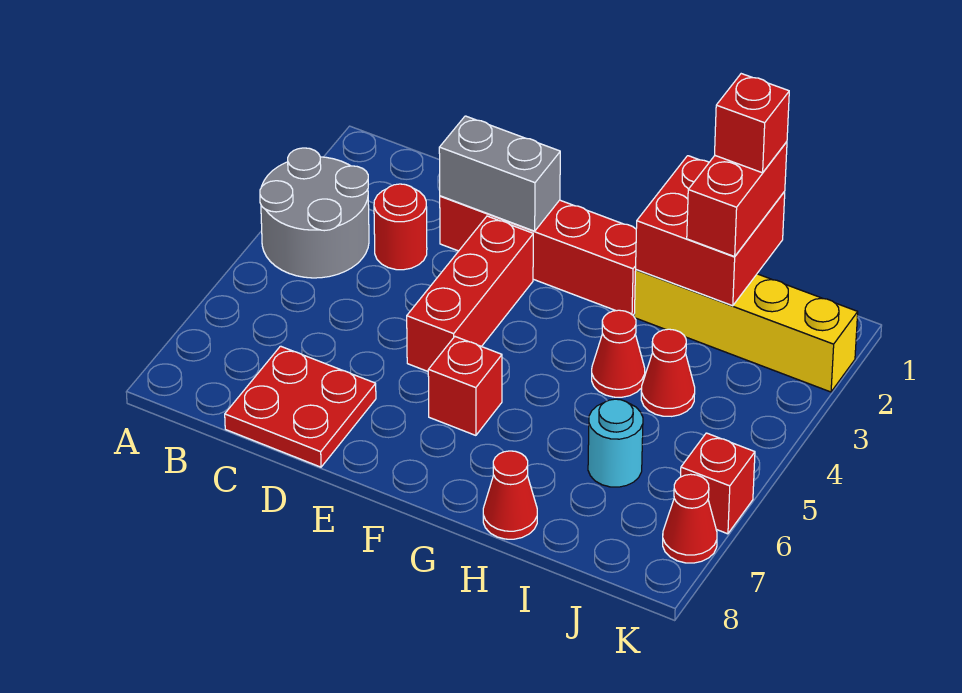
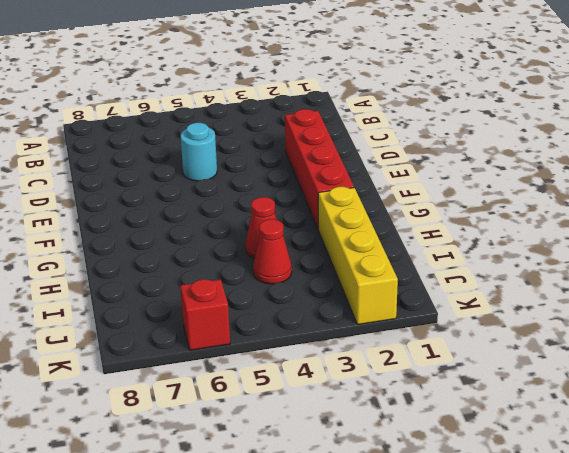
cyan 1x1 round brick [181,123,217,181] -> cyan 1x1 round brick moved to [588,399,643,487]
none -> grey 2x2 round brick [260,148,369,278]
none -> red 1x1 round brick [374,184,427,270]
none -> red 2x2 plate [225,346,376,467]

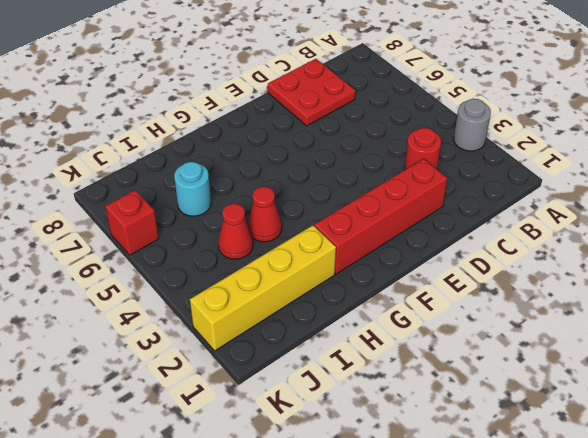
grey 1x1 round brick [454,99,491,151] -> grey 2x2 round brick [260,148,369,278]
none -> red 1x3 brick [407,216,533,371]
none -> red 1x1 brick [428,337,502,435]
none -> red 1x1 cone [483,451,537,539]

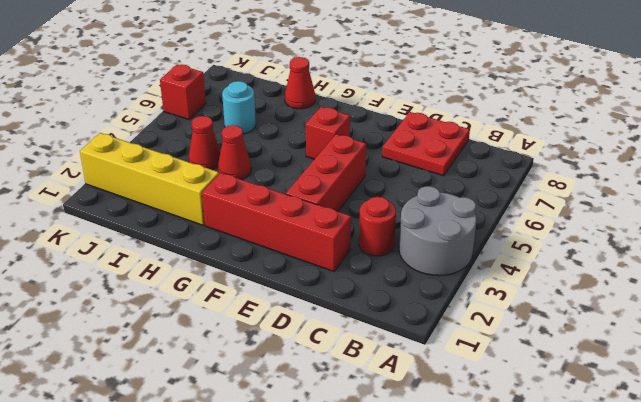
none -> red 1x1 cone [663,474,717,563]
none -> grey 1x2 brick [439,116,560,231]
none -> red 2x2 brick [636,156,785,306]

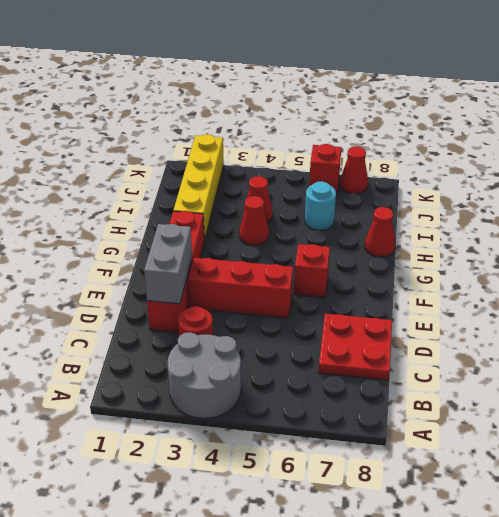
none -> red 2x2 brick [636,156,785,306]
none -> red 1x2 brick [687,142,787,257]
none -> red 1x1 brick [715,74,789,173]

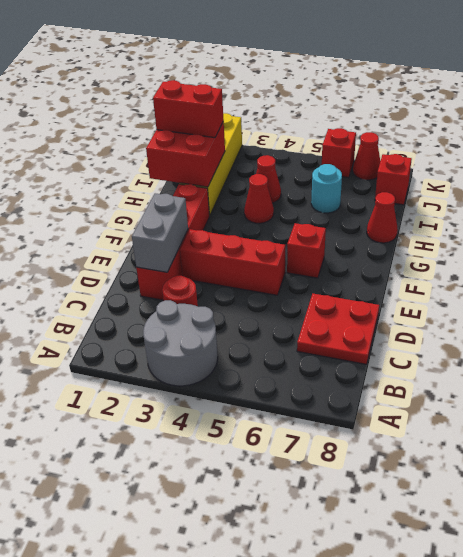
red 1x1 brick [375,154,412,205] -> red 1x1 brick moved to [715,74,789,173]

